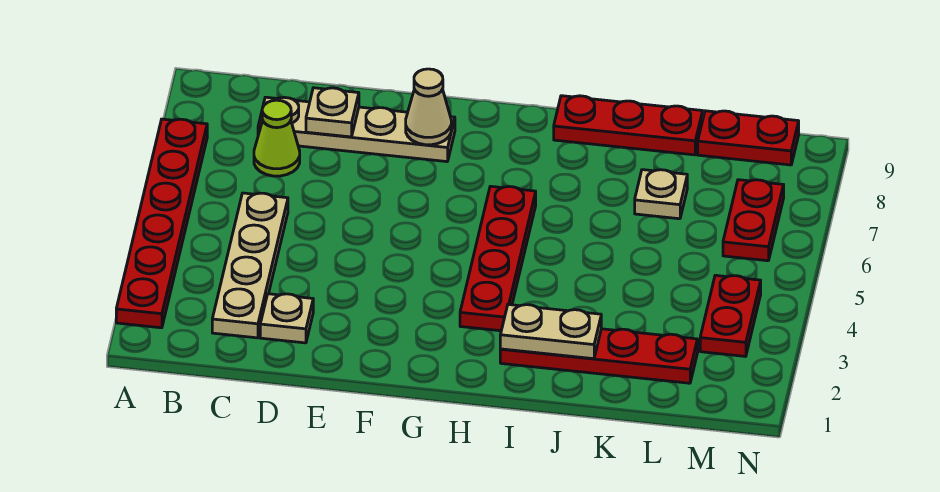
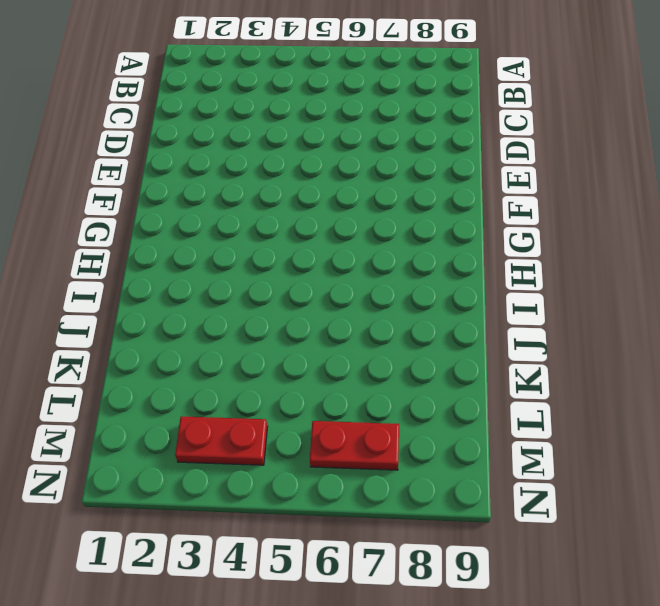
none -> red 1x6 plate [116,119,207,328]
none -> tan 1x4 plate [212,193,288,338]
none -> lime 1x1 cone [254,100,300,176]

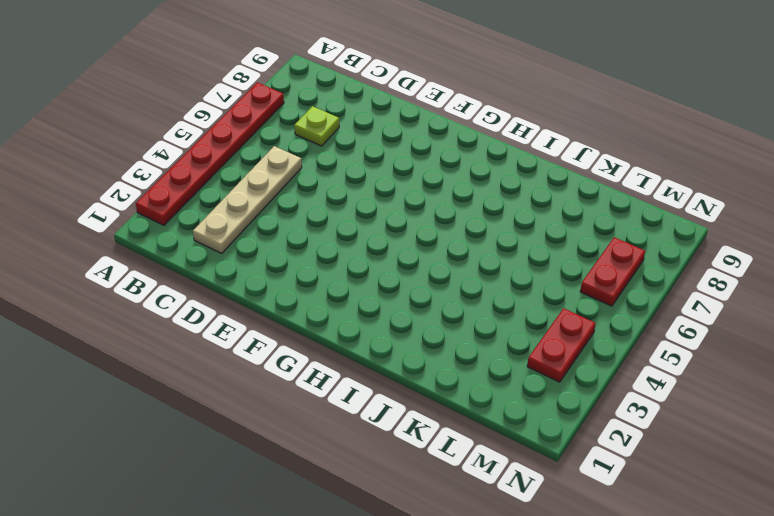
lime 1x1 plate [294,106,339,146] -> lime 1x1 cone [254,100,300,176]
none -> tan 1x4 plate [258,97,455,162]
none -> tan 1x1 plate [260,294,313,343]
none -> red 1x4 plate [460,186,536,331]

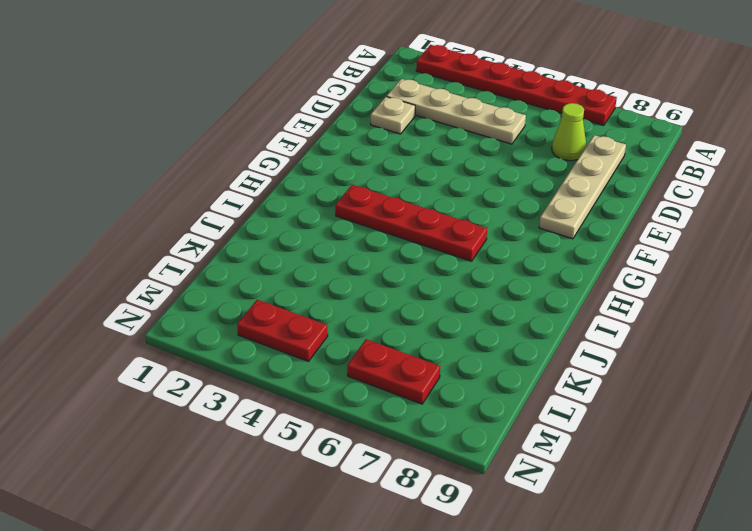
none -> red 1x4 plate [500,329,698,383]
none -> red 1x3 plate [554,96,703,155]
none -> tan 1x1 plate [635,170,687,219]

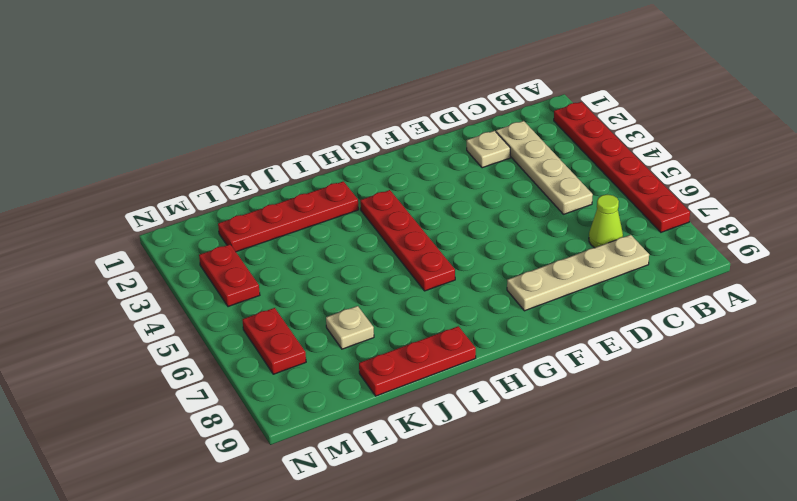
none -> red 1x2 plate [698,111,799,165]
none -> tan 1x1 plate [306,88,359,137]
none -> tan 1x1 cone [406,69,451,145]

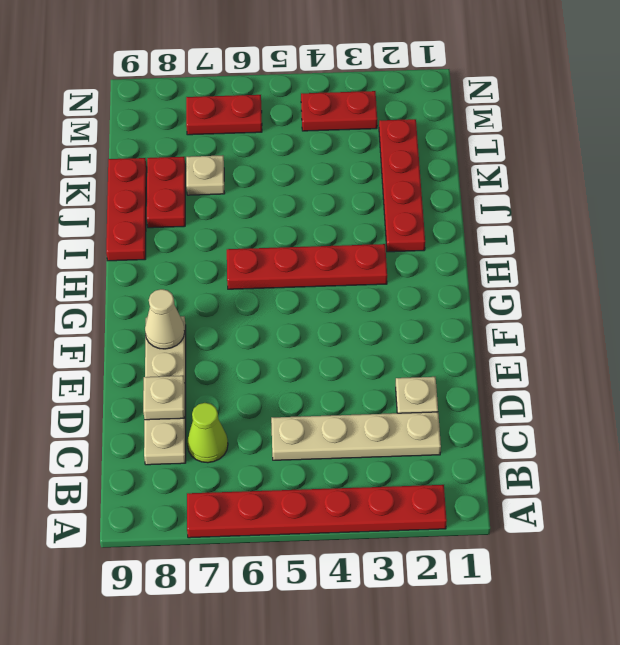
red 1x2 plate [147,157,185,228] -> red 1x2 plate moved to [698,111,799,165]
none -> tan 1x2 plate [500,304,601,359]

